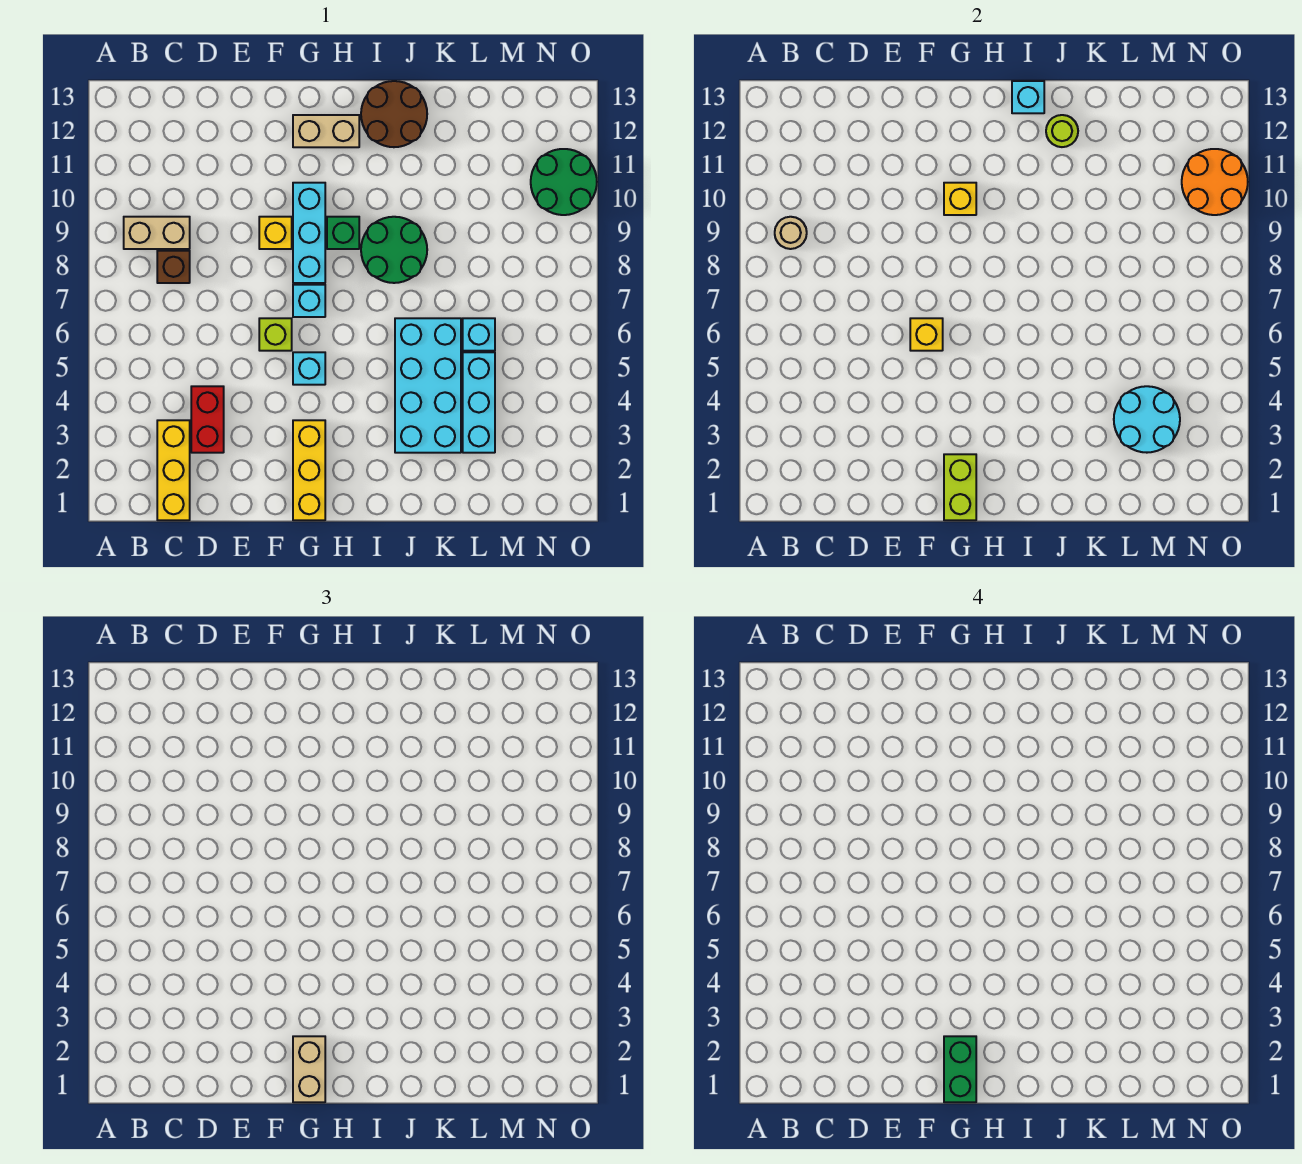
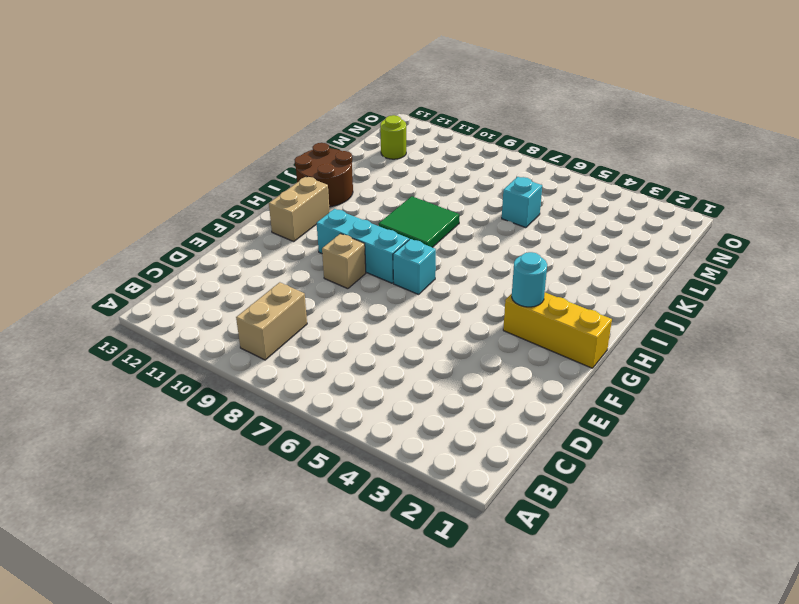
tan 1x1 brick [322,234,366,289] -> yellow 1x1 brick [259,217,292,249]
cyan 1x1 round brick [512,252,547,307] -> none
green 2x2 tile [379,196,459,248] -> green 2x2 round brick [361,217,427,283]
lime 1x1 round brick [380,115,406,159] -> lime 1x1 round brick moved to [1046,115,1078,147]
none -> yellow 1x3 brick [157,420,190,520]
none -> brown 1x1 brick [157,251,190,283]
none -> red 1x2 brick [191,386,224,453]

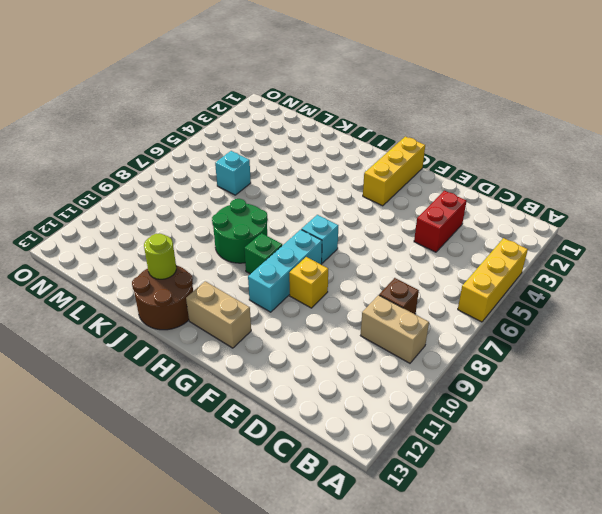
yellow 1x3 brick [458,238,528,322] -> yellow 1x3 brick moved to [157,420,190,520]
none -> lime 1x1 brick [259,318,292,351]
none -> cyan 1x1 brick [293,352,325,385]
none -> cyan 2x4 brick [395,318,461,453]

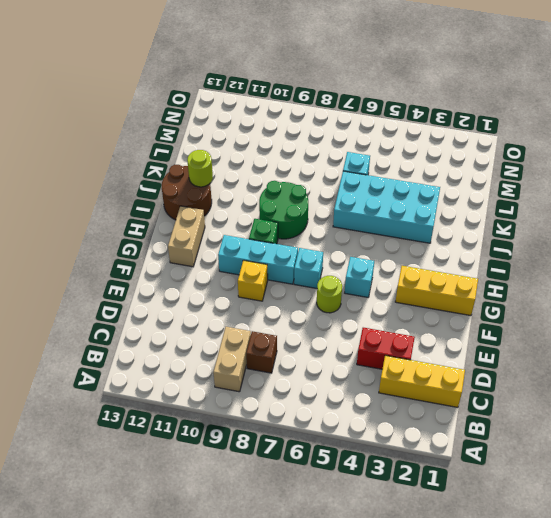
lime 1x1 round brick [317,276,342,313] -> lime 1x1 brick [259,318,292,351]
none -> cyan 1x3 brick [463,352,495,453]
none -> green 2x2 round brick [531,149,597,215]
none -> tan 1x1 round brick [775,217,807,249]

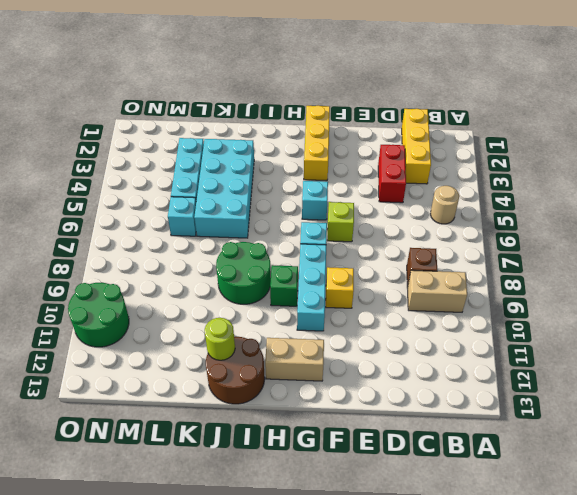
tan 1x1 round brick [430,186,459,224] -> tan 1x1 round brick moved to [775,217,807,249]
none -> yellow 1x1 brick [910,318,943,351]
none -> lime 1x2 brick [944,454,976,520]
none -> yellow 1x1 brick [944,183,976,215]

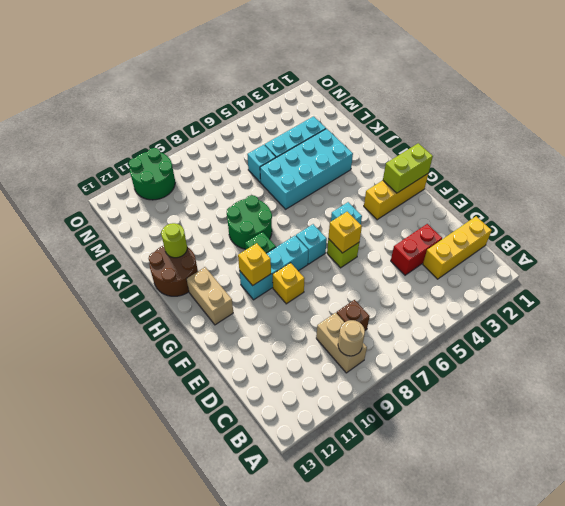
none -> cyan 1x1 brick [1012,81,1044,113]
none -> cyan 2x2 round brick [1114,386,1180,453]
none -> orange 2x2 round brick [1182,149,1248,215]

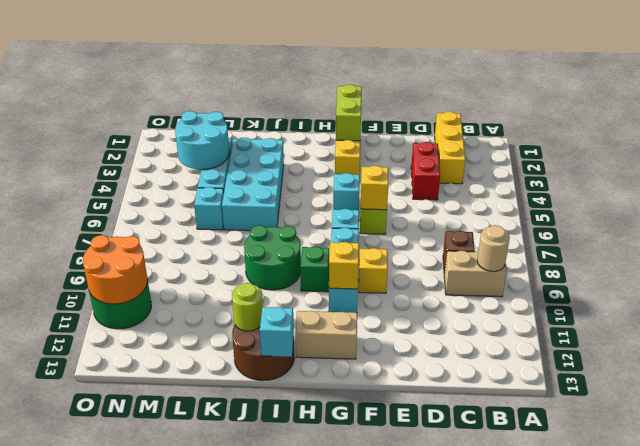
none -> tan 1x2 brick [293,1036,325,1102]
none -> green 1x2 brick [944,1036,976,1102]

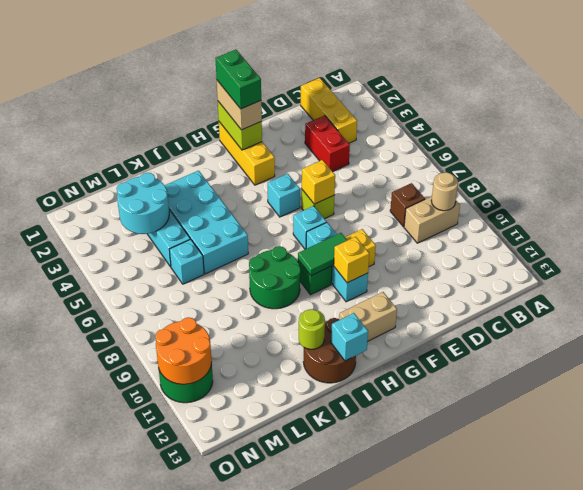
green 1x2 tile [298,233,347,276] -> none

